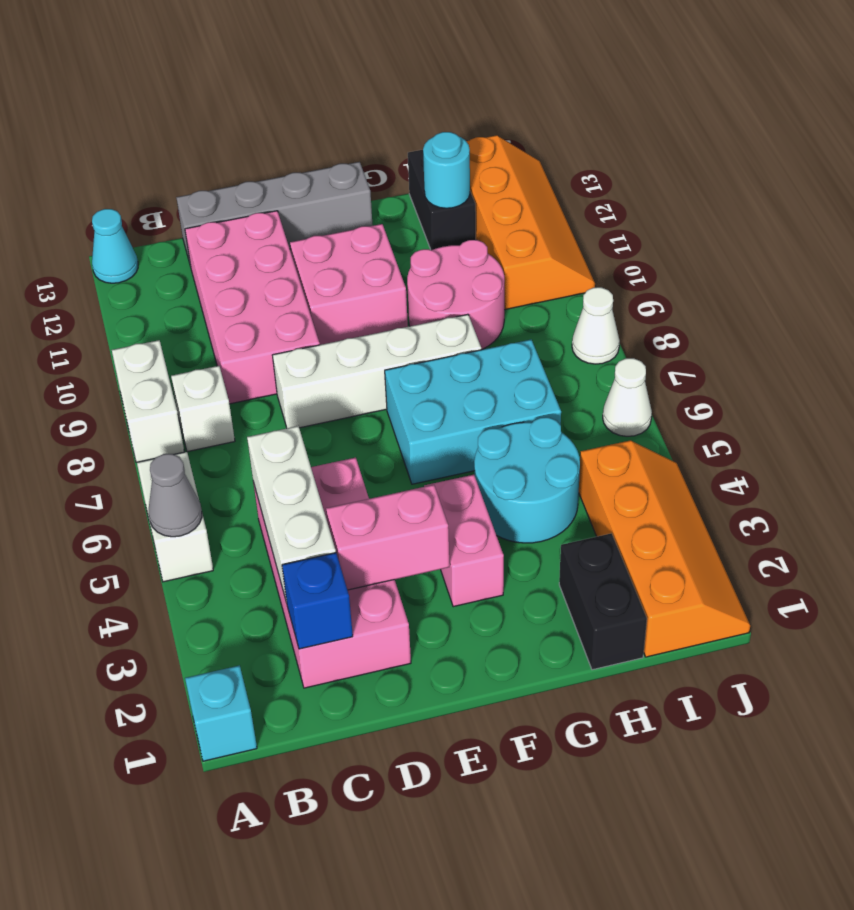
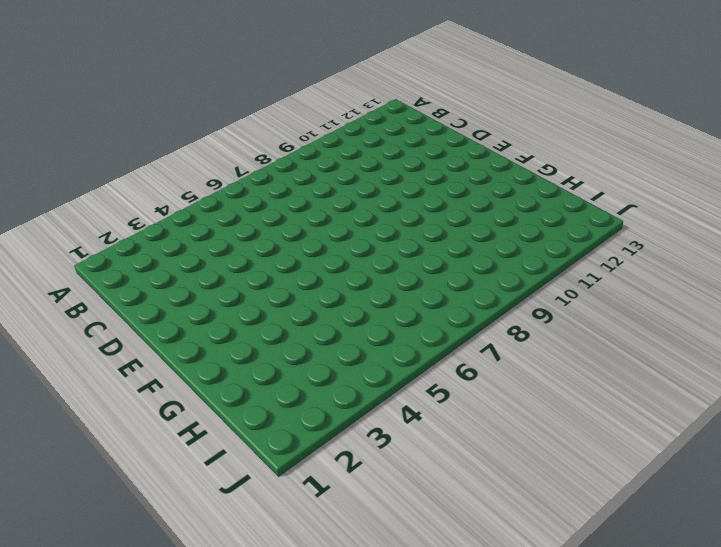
none -> cyan 1x1 brick [185,665,257,761]
none -> white 1x2 brick [137,452,213,582]
none -> white 1x2 brick [112,340,184,462]

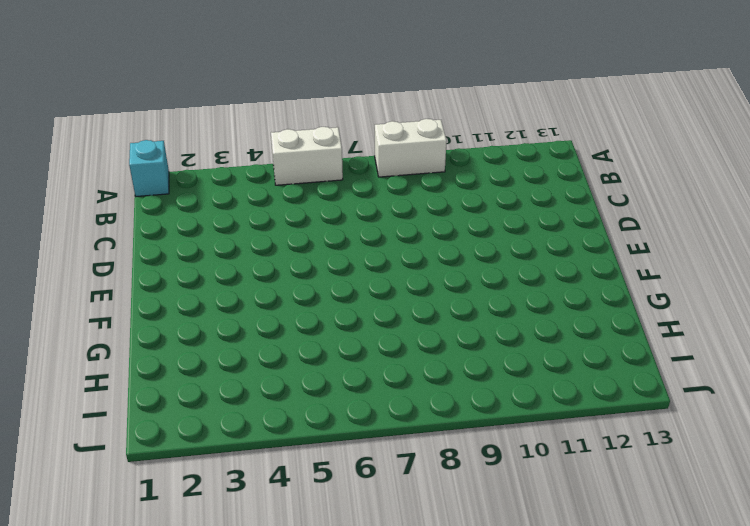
none -> cyan 1x1 cone [92,209,138,283]
none -> white 1x1 brick [171,366,235,452]
none -> pink 2x4 brick [253,458,411,688]

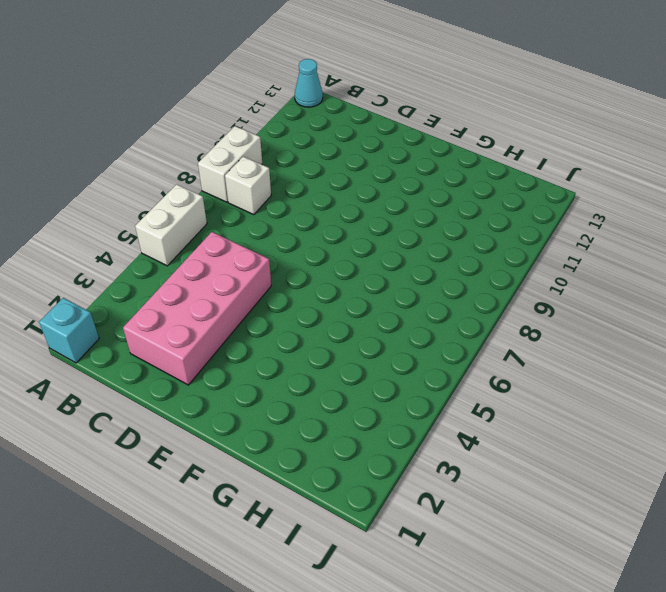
none -> pink 2x4 brick [185,211,320,404]
none -> grey 1x4 brick [176,162,373,267]
none -> white 1x4 brick [273,314,481,428]

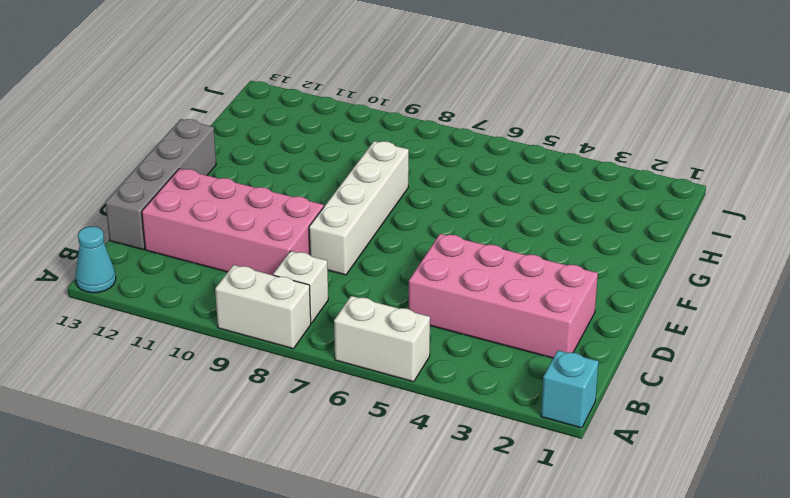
none -> pink 2x2 brick [290,224,408,345]
none -> pink 1x2 brick [424,475,504,607]
none -> cyan 2x3 brick [385,340,561,484]

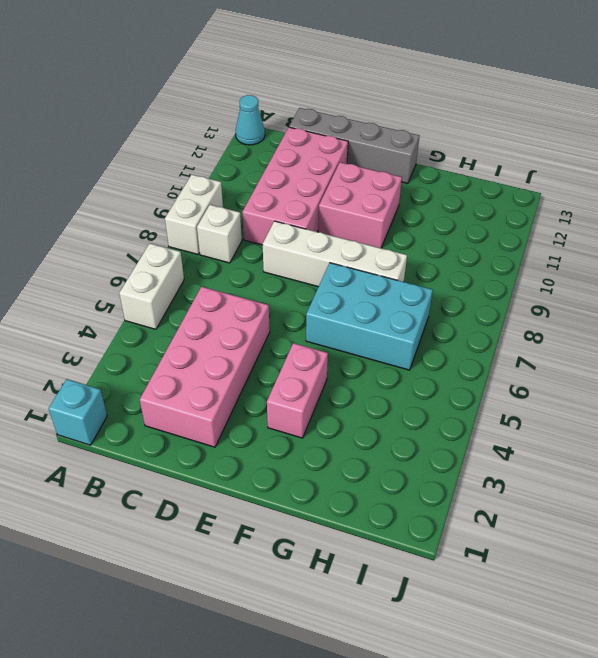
none -> cyan 2x2 round brick [474,417,580,543]
none -> pink 2x2 round brick [407,240,504,350]
none -> black 1x2 brick [559,533,647,670]

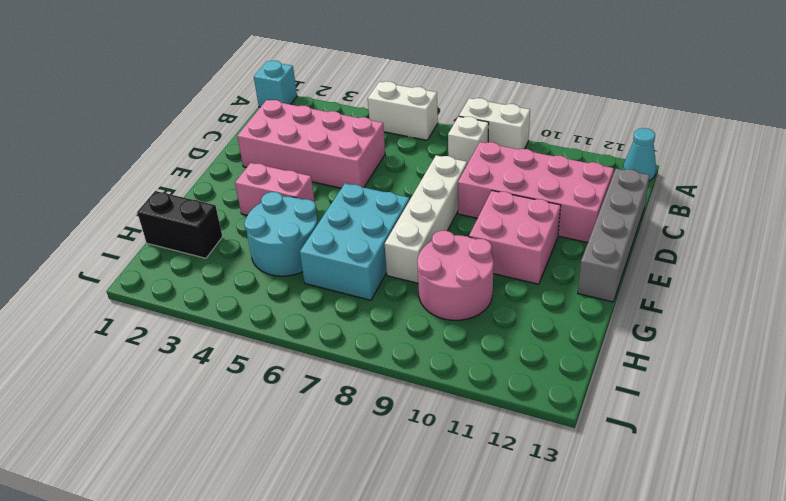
none -> black 1x2 brick [408,150,476,250]
none -> orange 2x4 slope [579,440,750,657]
none -> orange 2x4 slope [466,135,595,310]

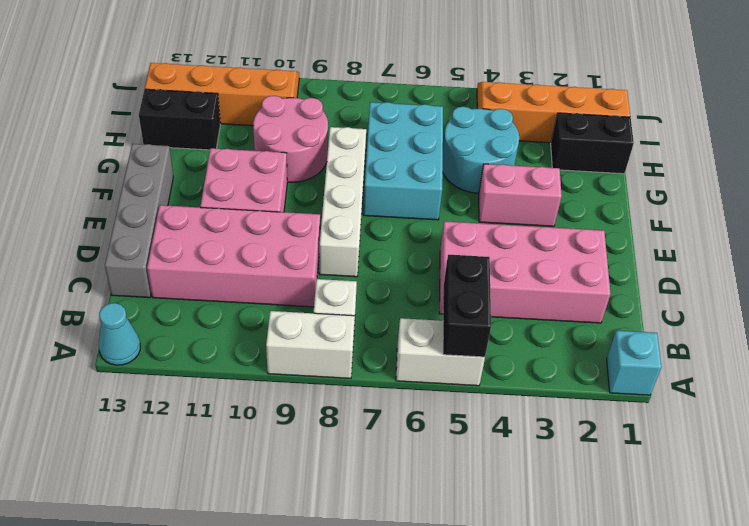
black 1x2 brick [443,255,491,357] -> grey 1x1 cone [149,454,202,537]
none -> white 1x1 cone [603,358,652,436]
none -> white 1x1 cone [572,287,620,364]
none -> blue 1x1 brick [282,553,353,649]

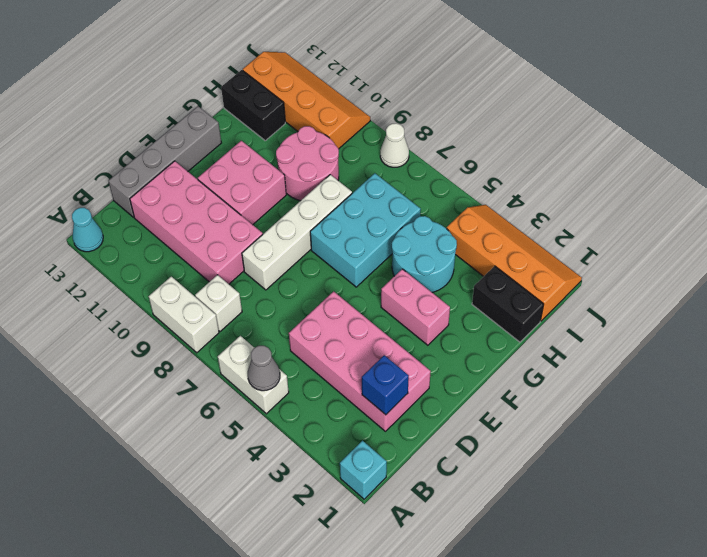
none -> white 1x1 cone [603,358,652,436]
none -> white 1x3 brick [247,426,336,603]
none -> pink 1x2 brick [326,485,449,590]

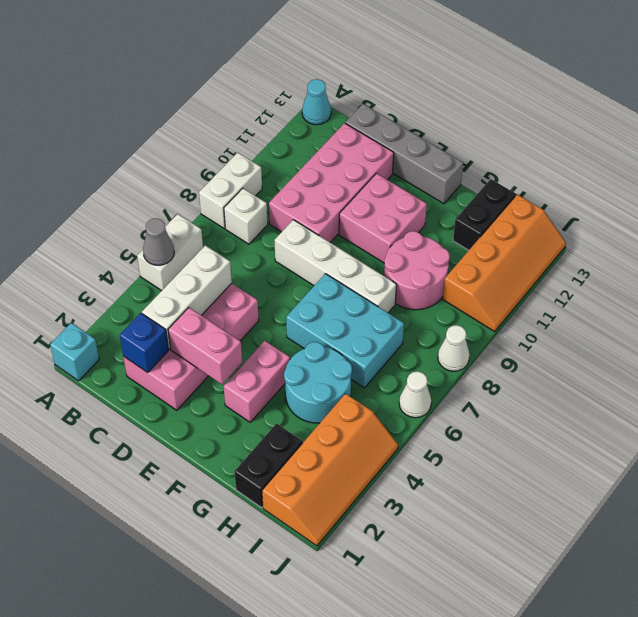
none -> cyan 1x1 round brick [423,132,470,208]

